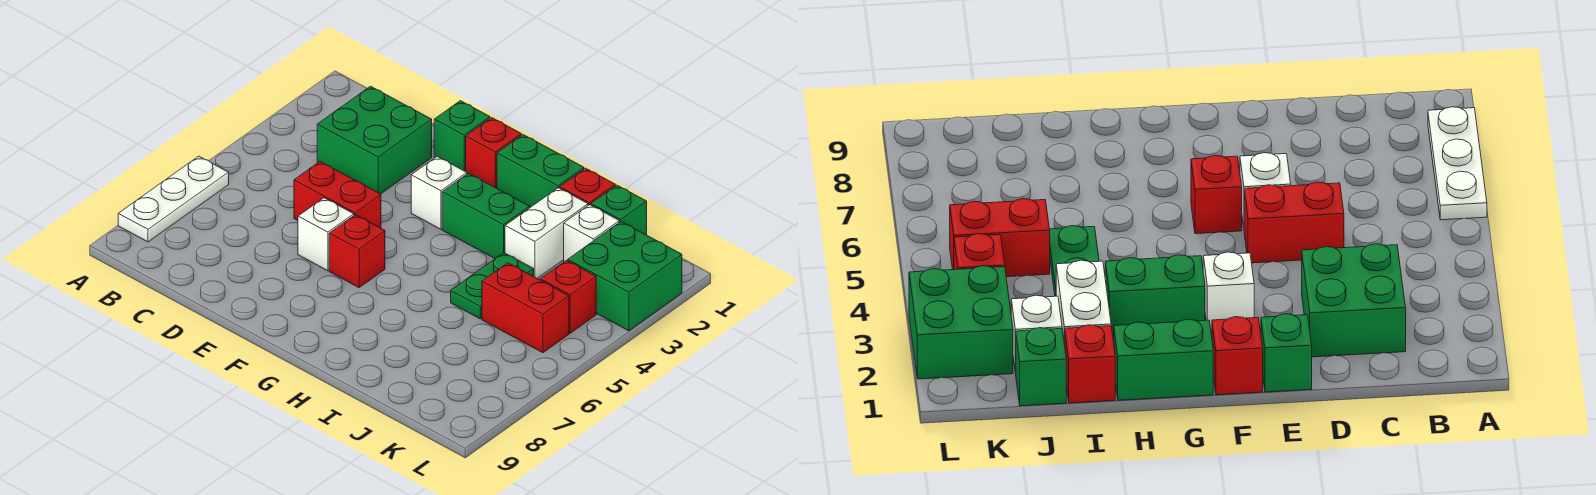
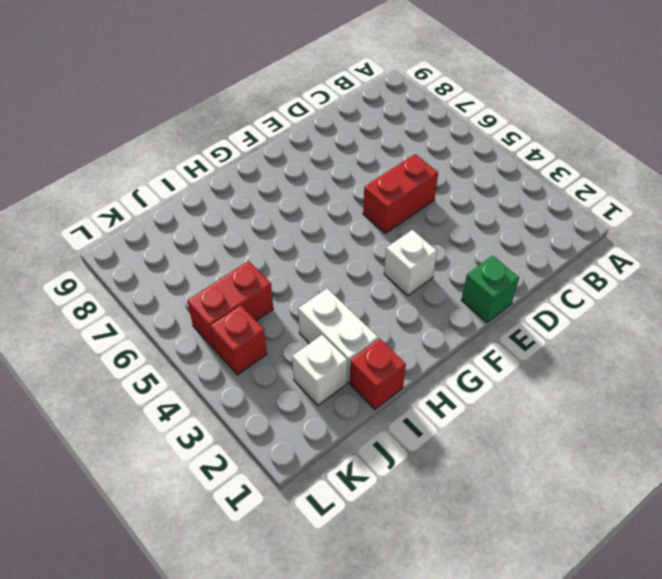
none -> white 1x3 plate [118,156,229,242]
none -> green 2x2 brick [317,86,432,194]
none -> white 1x1 brick [298,198,354,271]

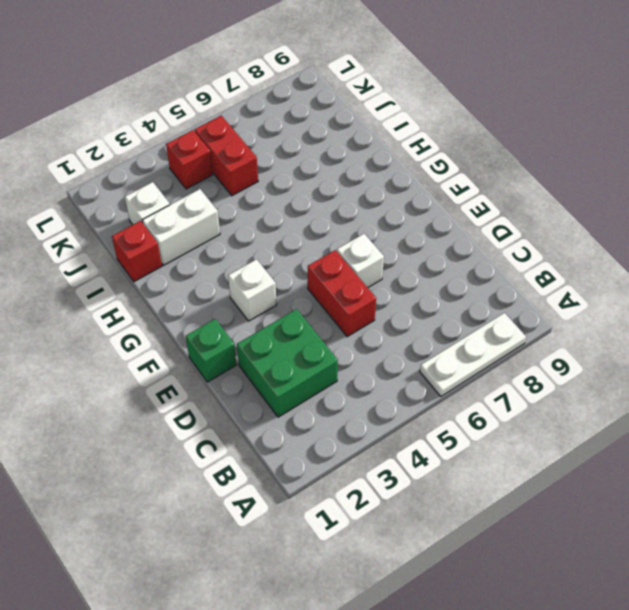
none -> red 1x1 brick [466,118,521,188]
none -> red 1x1 brick [329,215,385,287]
none -> green 1x2 brick [497,135,584,207]

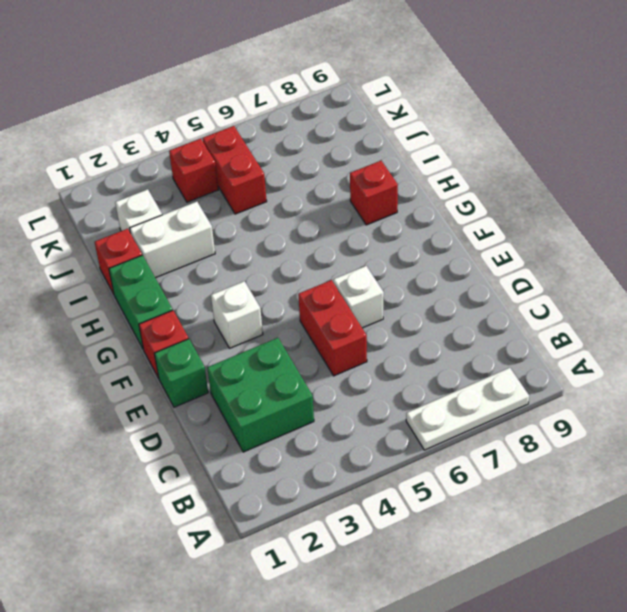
red 1x1 brick [350,161,398,225] -> red 1x1 brick moved to [329,215,385,287]
none -> green 1x2 brick [442,173,530,258]
none -> green 1x2 plate [451,253,534,319]
none -> green 1x1 brick [591,185,647,235]

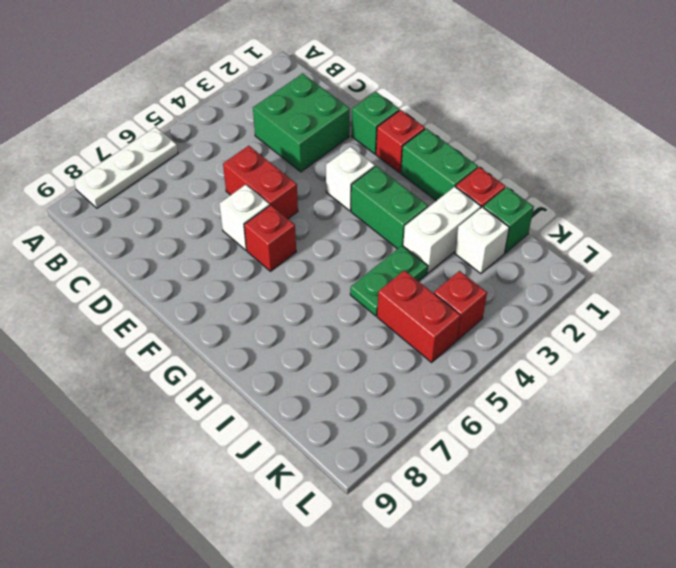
none -> green 2x2 brick [568,222,682,331]

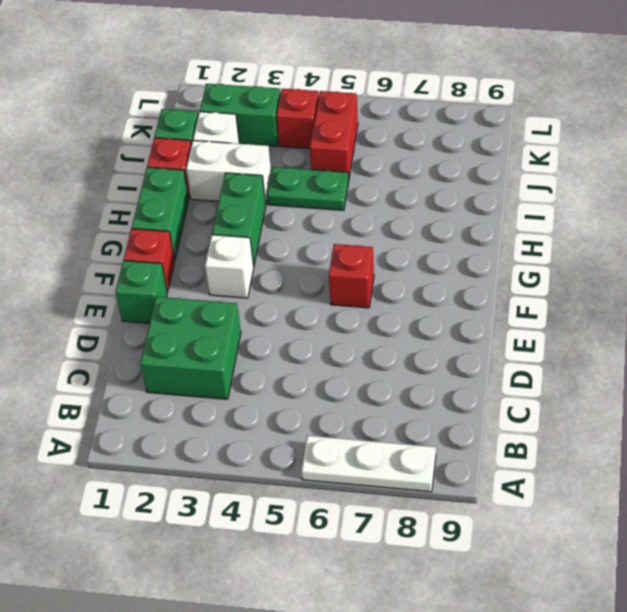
green 1x2 brick [200,84,281,146] -> green 2x2 brick [568,222,682,331]
none -> red 1x2 brick [294,162,381,228]
none -> white 1x1 brick [298,198,354,271]

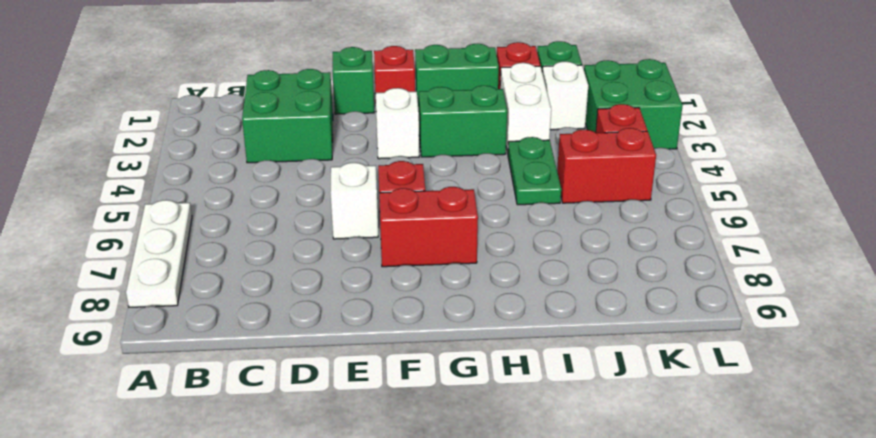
red 1x2 brick [379,187,478,267] -> red 1x2 brick moved to [294,162,381,228]

